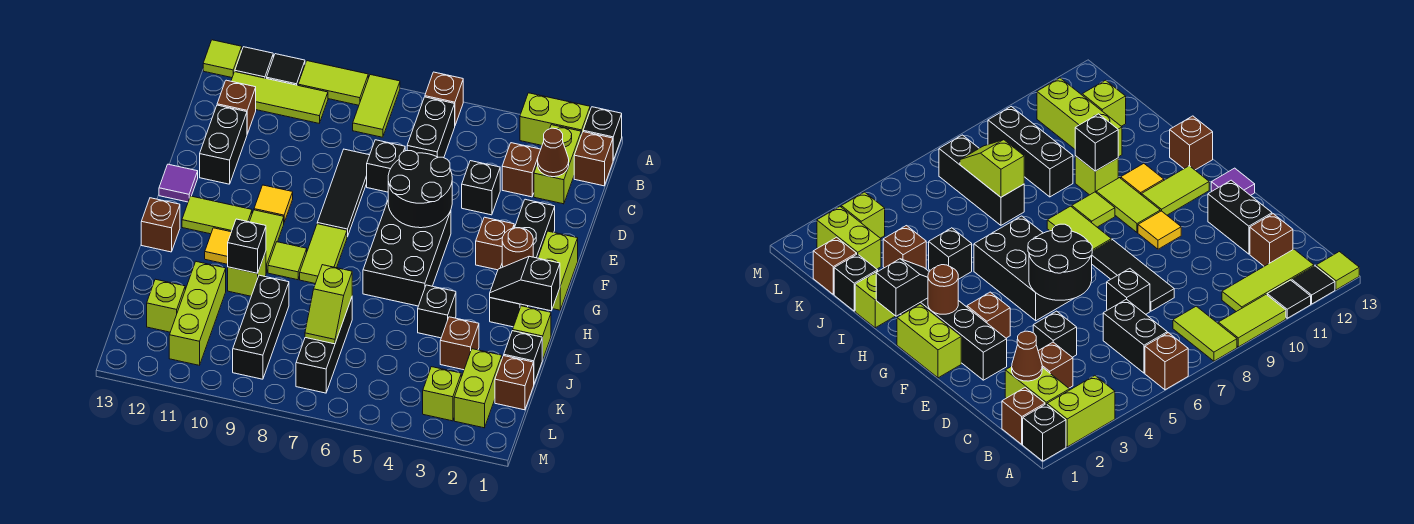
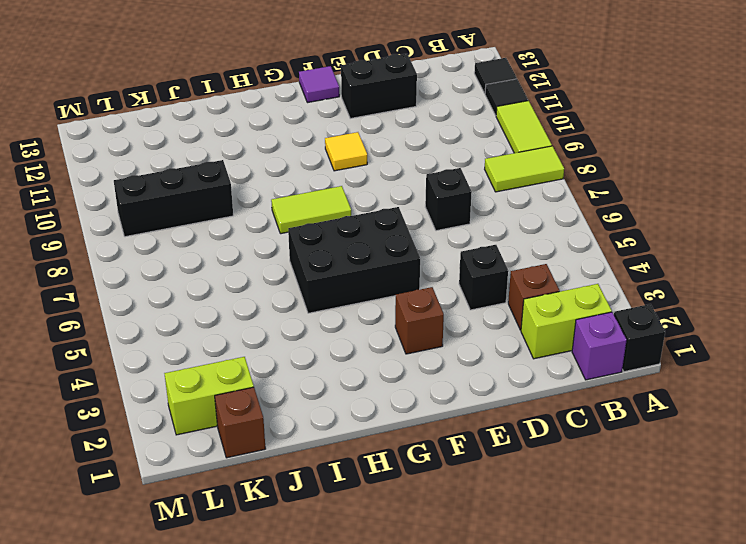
purple 1x1 brick [572,312,627,380] -> brown 1x1 brick [574,132,613,186]
none -> lime 1x2 brick [520,93,590,145]
none -> brown 1x1 brick [425,72,463,125]
none -> lime 1x1 tile [203,40,242,78]
none -> black 1x2 brick [407,97,455,158]

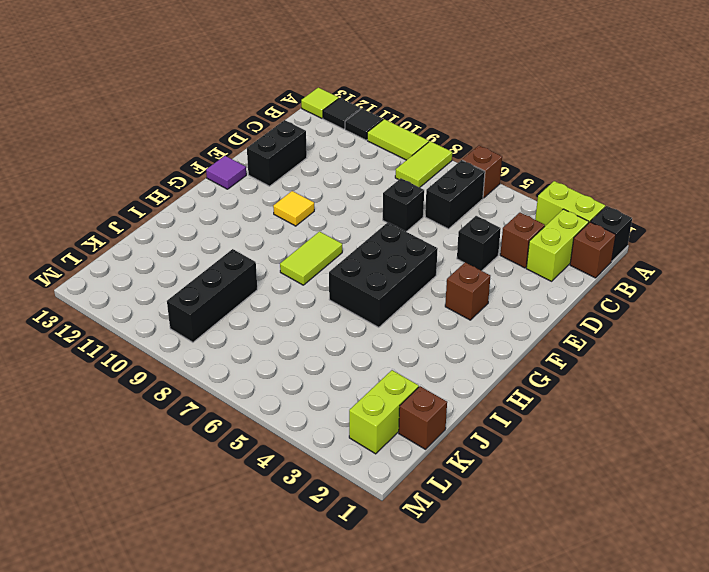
none -> lime 1x3 tile [231,72,328,123]
none -> brown 1x1 brick [217,80,256,134]
none -> black 1x3 tile [317,149,370,237]
none -> black 1x4 brick [490,199,555,327]

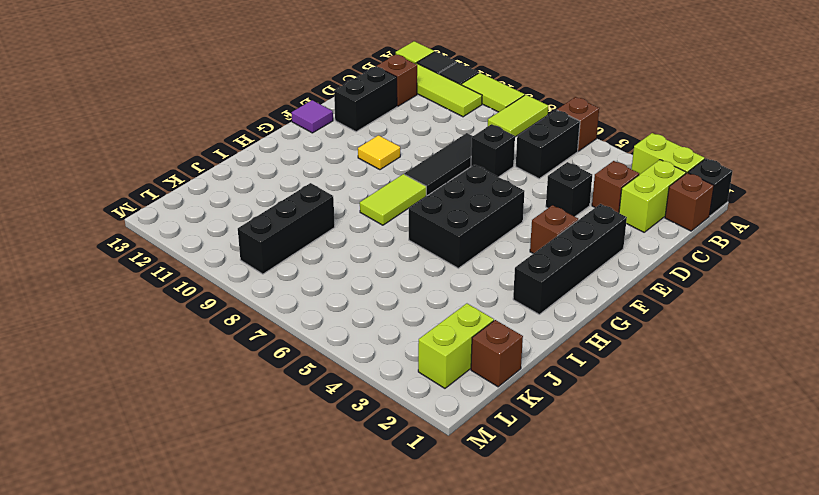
none -> lime 1x2 brick [538,231,578,310]
none -> lime 1x2 tile [250,210,284,273]
none -> lime 1x2 tile [182,196,252,234]
none -> lime 1x1 tile [268,242,307,280]

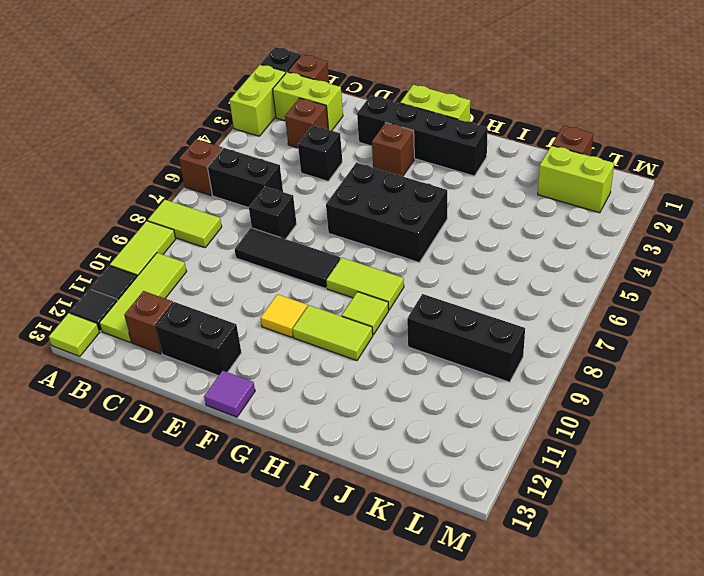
none -> lime 1x2 tile [182,196,252,234]
none -> yellow 1x1 tile [205,228,231,264]
none -> brown 1x1 brick [141,198,180,252]
none -> lime 1x1 brick [513,306,551,360]

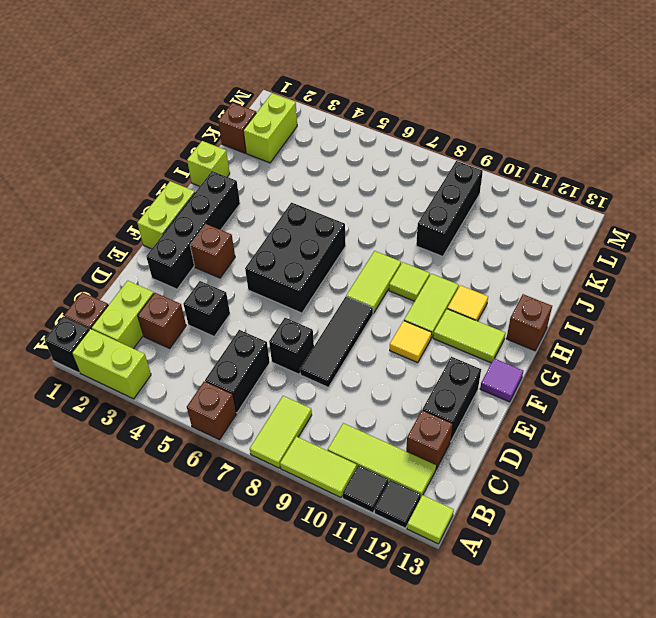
none -> black 1x1 brick [418,285,456,338]
none -> lime 1x1 brick [228,252,266,296]
none -> black 1x1 brick [504,331,542,384]
none -> brown 1x1 brick [440,317,479,370]

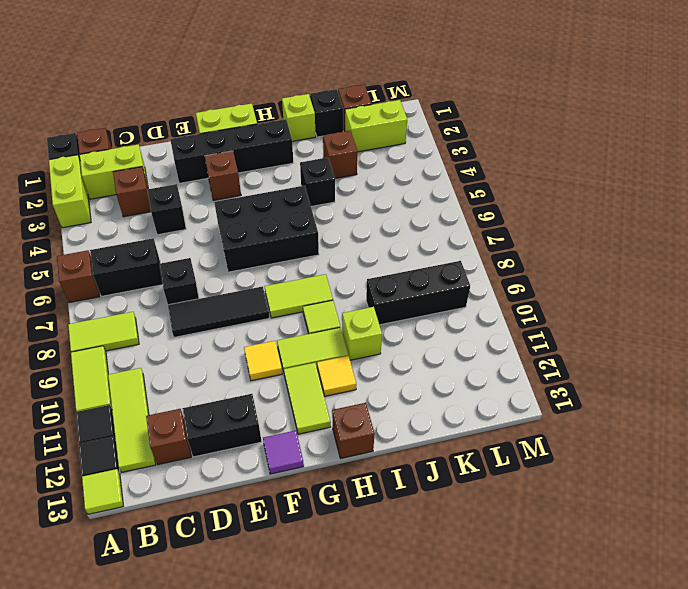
none -> black 1x3 brick [296,298,352,393]
none -> lime 1x3 brick [169,262,226,365]
none -> lime 1x1 brick [147,279,185,332]
none -> lime 1x1 brick [423,367,461,421]

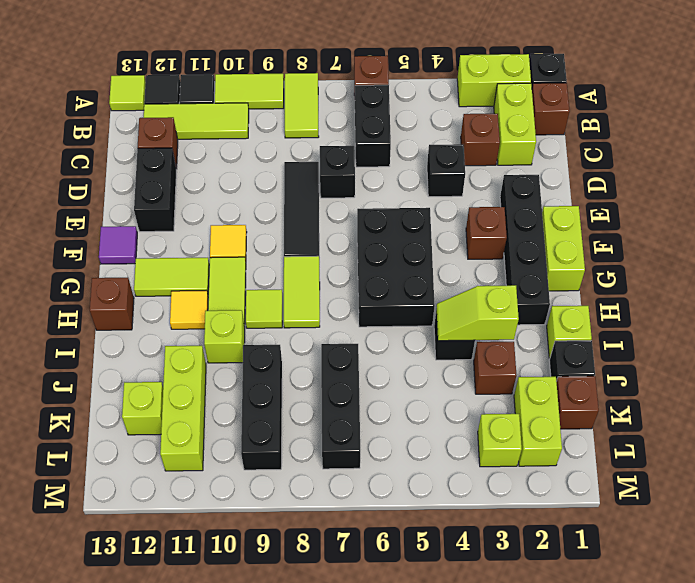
lime 1x2 slope [437,285,519,341] -> lime 1x2 slope turned to [305,265,352,344]
none -> brown 1x1 cone [538,128,569,177]
none -> black 2x2 round brick [388,151,452,228]
none -> brown 1x1 round brick [502,228,533,267]
none -> black 1x2 slope [490,256,560,311]

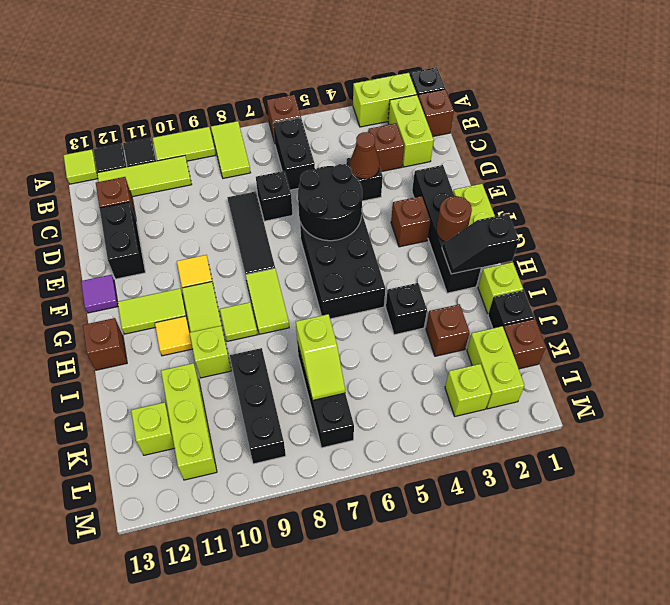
brown 1x1 cone [350,132,380,179] -> brown 1x1 cone moved to [538,128,569,177]
none -> black 1x1 brick [228,219,266,273]

